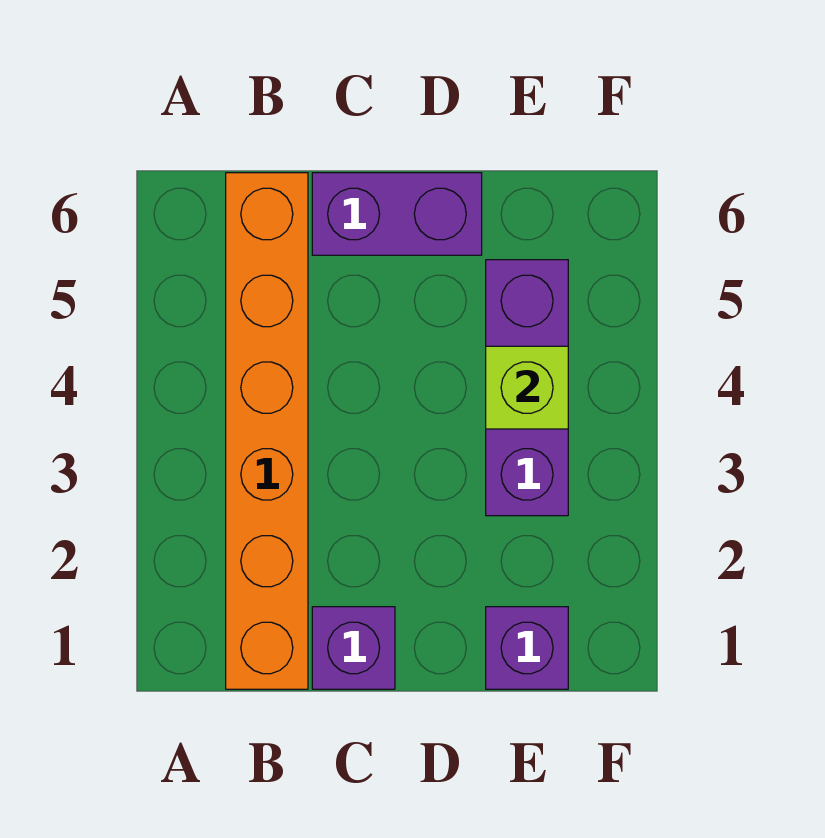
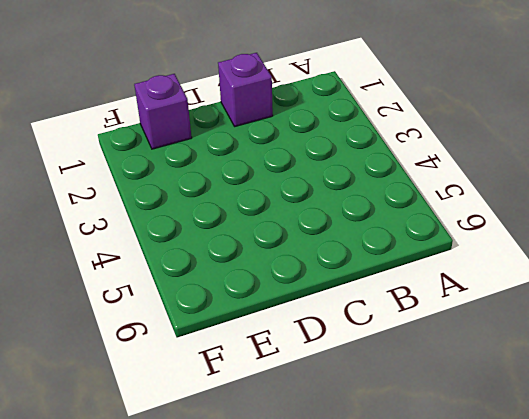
none -> orange 1x6 brick [226,173,308,689]
none -> purple 1x2 brick [312,173,482,255]

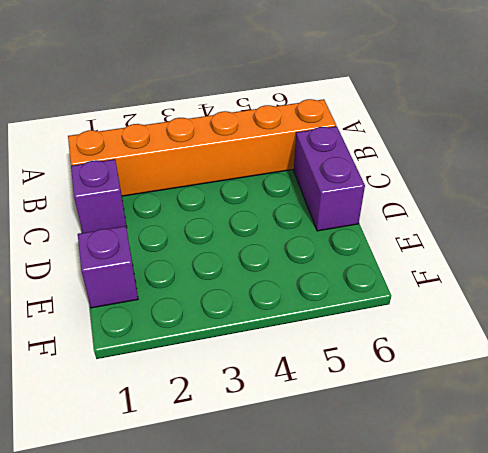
none -> purple 1x3 brick [486,260,568,516]
none -> lime 1x1 brick [486,346,568,429]

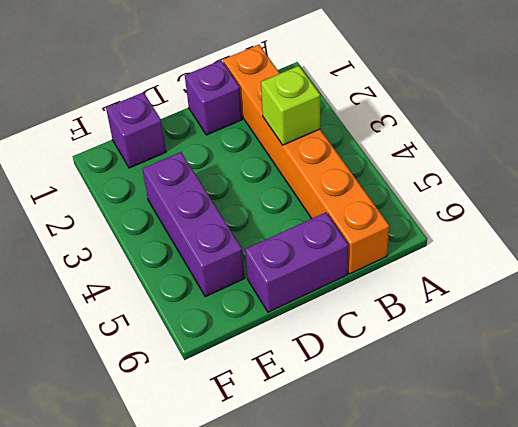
lime 1x1 brick [261,66,320,145] -> lime 1x1 brick moved to [486,346,568,429]

